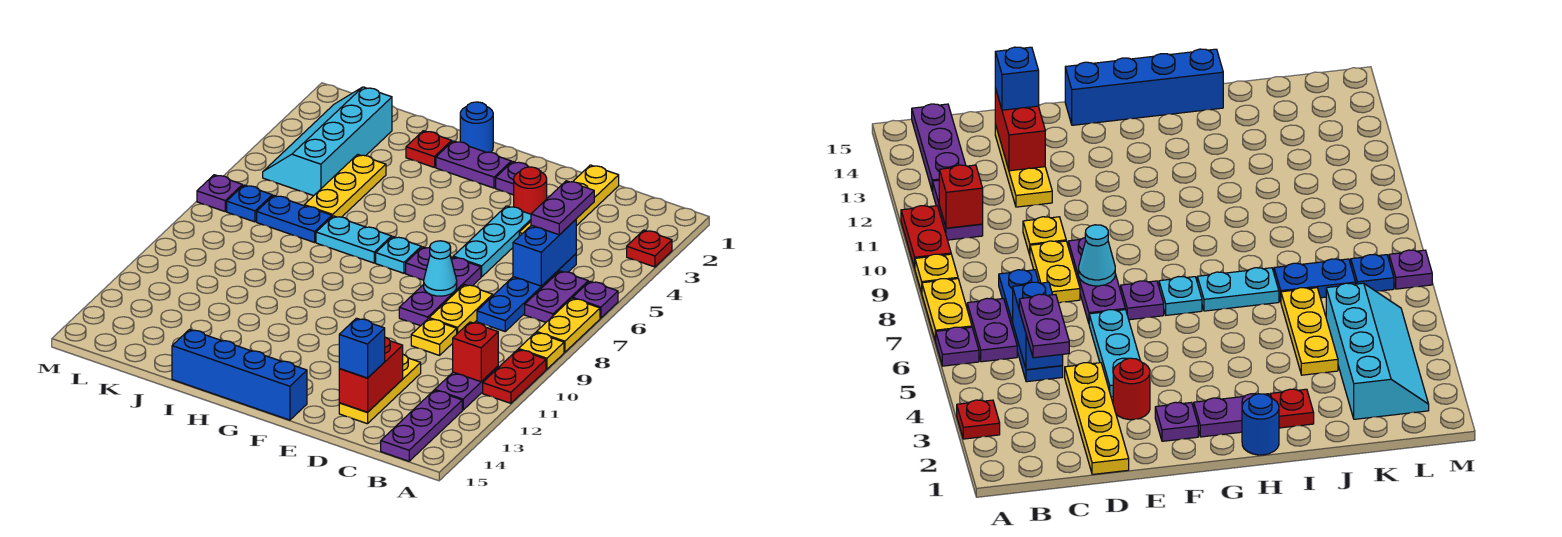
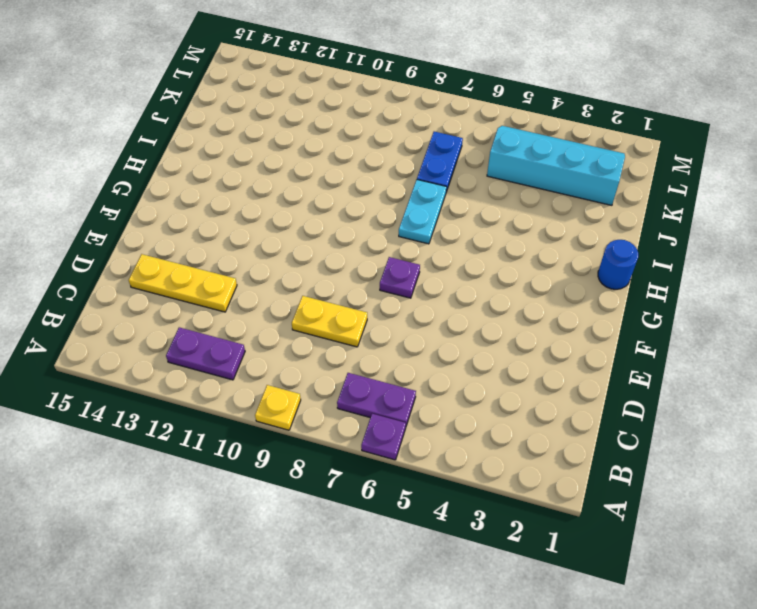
none -> red 1x1 plate [627,230,672,267]
none -> yellow 1x2 plate [537,298,600,352]
none -> red 1x2 plate [483,350,546,403]
none -> purple 1x3 plate [381,390,462,461]

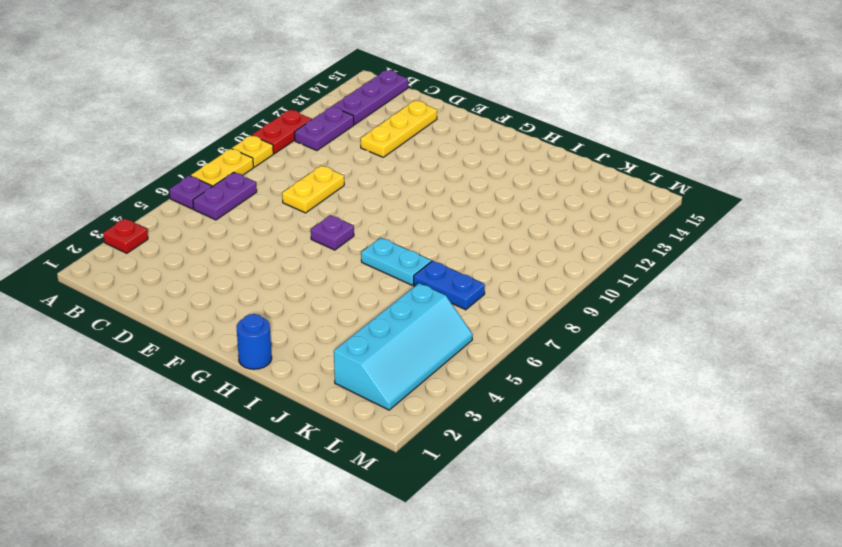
none -> blue 1x4 plate [477,254,576,331]
none -> yellow 1x4 plate [519,165,619,236]
none -> yellow 1x1 plate [411,319,457,355]
none -> red 1x1 round brick [514,167,547,214]

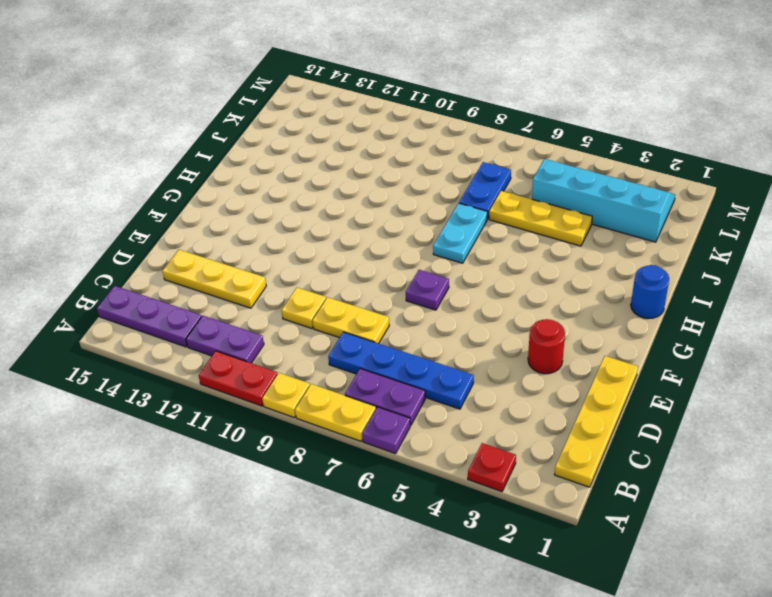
yellow 1x4 plate [555,356,638,487] -> yellow 1x4 plate turned to [519,165,619,236]
none -> cyan 1x3 plate [453,206,531,277]
none -> purple 1x3 plate [399,257,481,326]
none -> purple 1x1 plate [496,162,541,195]
none -> blue 1x4 brick [172,330,307,420]

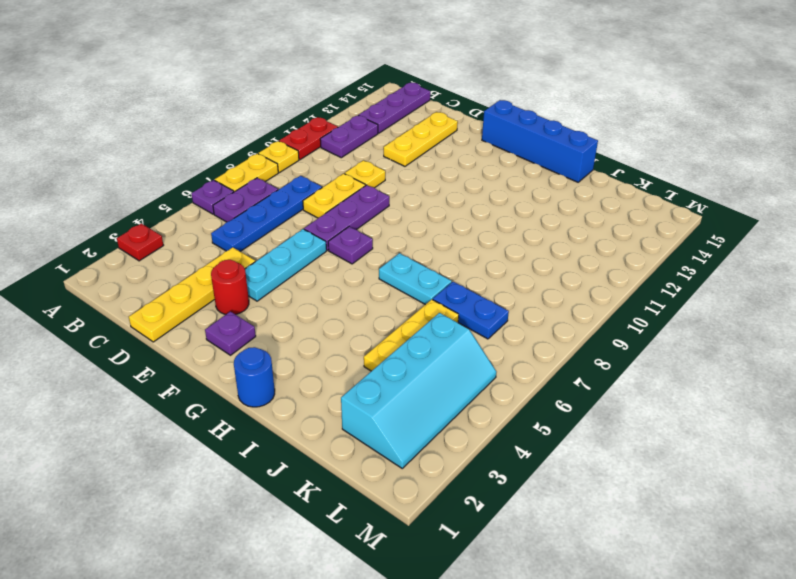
none -> purple 1x2 plate [436,141,511,188]
none -> cyan 1x1 plate [376,237,421,273]
none -> red 1x1 plate [406,131,452,168]
none -> blue 1x1 plate [227,185,272,222]

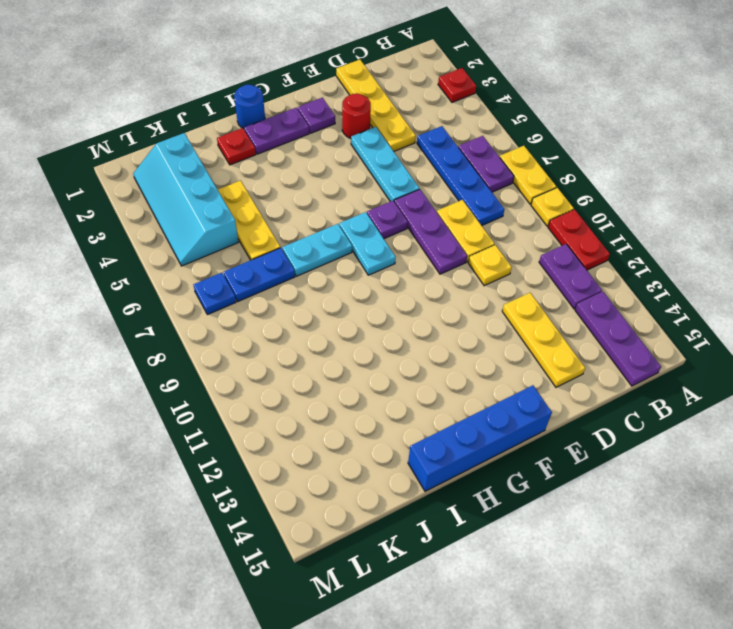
cyan 1x2 plate [339,212,396,275] -> cyan 1x1 plate [376,237,421,273]
none -> purple 1x1 plate [573,281,618,318]
none -> purple 1x1 plate [197,175,242,211]
none -> red 1x1 brick [453,322,498,382]
none -> blue 1x2 brick [513,220,576,286]

